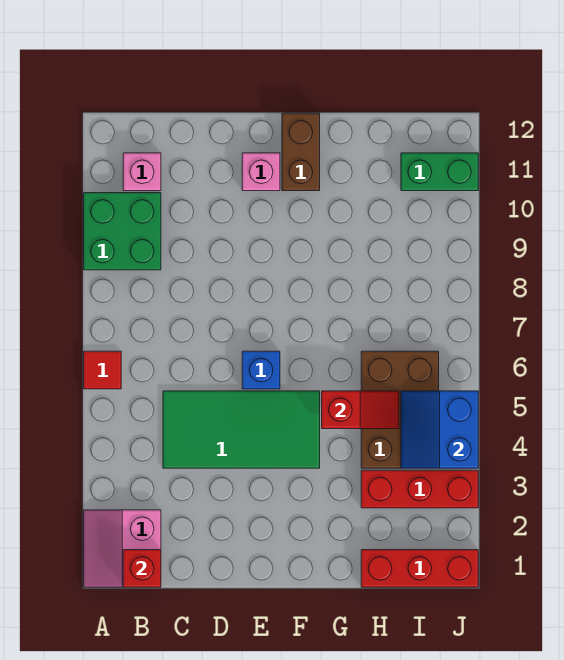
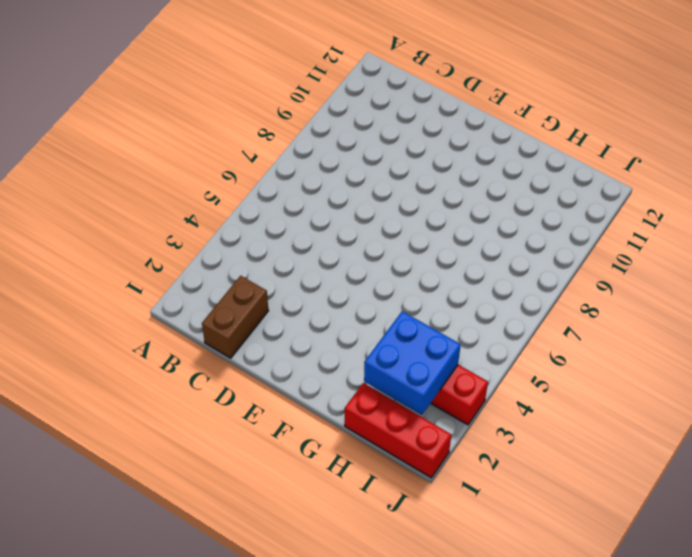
brown 1x2 brick [202,276,268,358] -> brown 1x2 brick moved to [282,113,320,191]
blue 2x2 brick [364,311,461,415] -> none
none -> pink 2x2 slope [84,510,161,587]
none -> red 1x1 tile [84,351,121,389]
none -> green 2x2 brick [84,193,161,270]

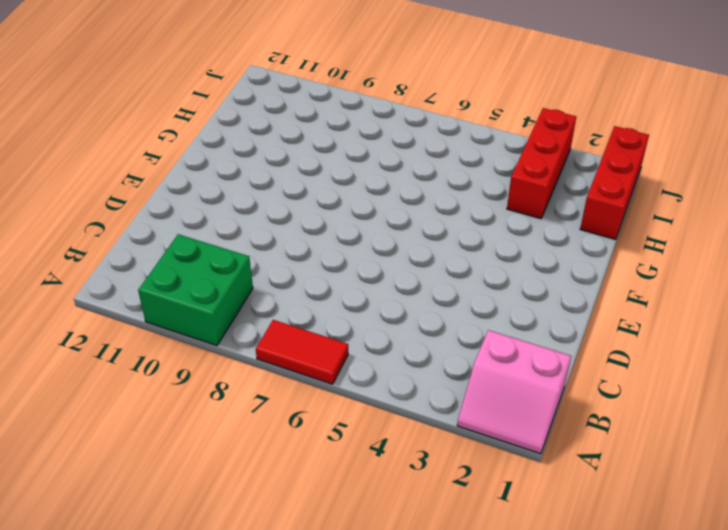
red 1x2 tile [256,320,348,384] -> red 1x1 tile [84,351,121,389]
none -> pink 1x1 brick [123,153,161,191]
none -> green 2x4 tile [163,391,320,468]
none -> blue 1x1 brick [242,351,280,389]

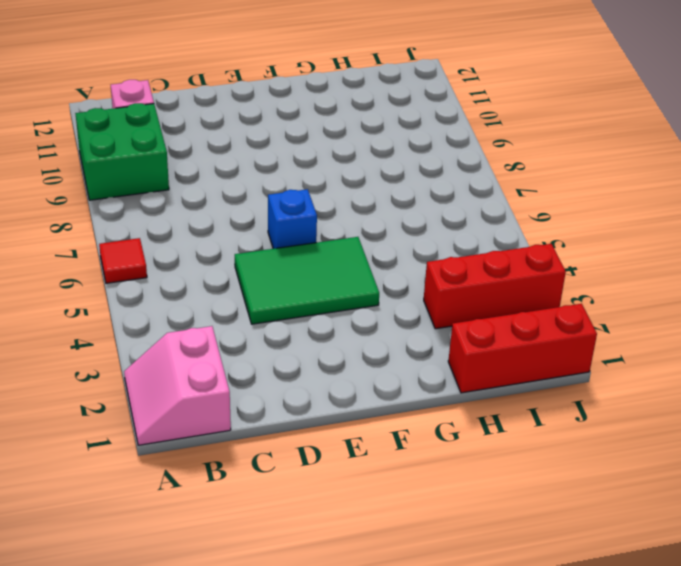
green 2x3 tile [235,237,379,324] -> green 2x4 tile [163,391,320,468]
none -> pink 1x1 brick [242,153,280,191]
none -> brown 1x2 brick [282,113,320,191]
none -> brown 2x3 brick [361,351,439,468]

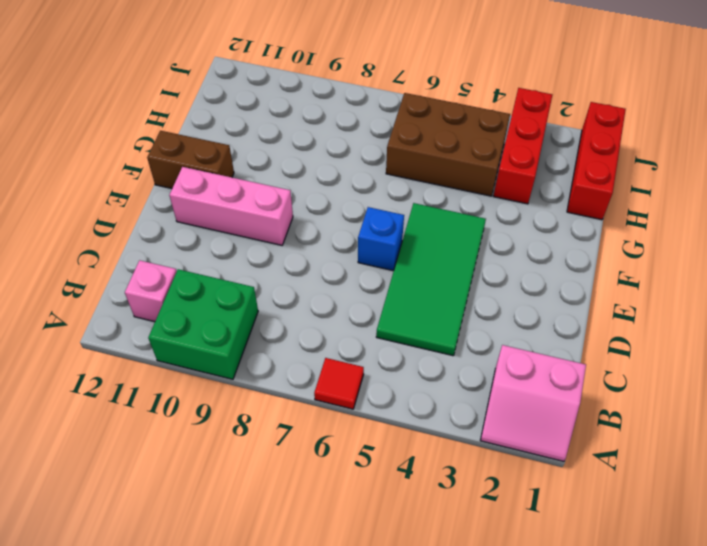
pink 1x3 brick [169,167,293,245] -> pink 1x1 brick [242,153,280,191]
none -> green 1x2 brick [401,153,478,191]
none -> red 1x1 brick [123,550,161,587]
none -> red 1x2 slope [322,391,399,429]

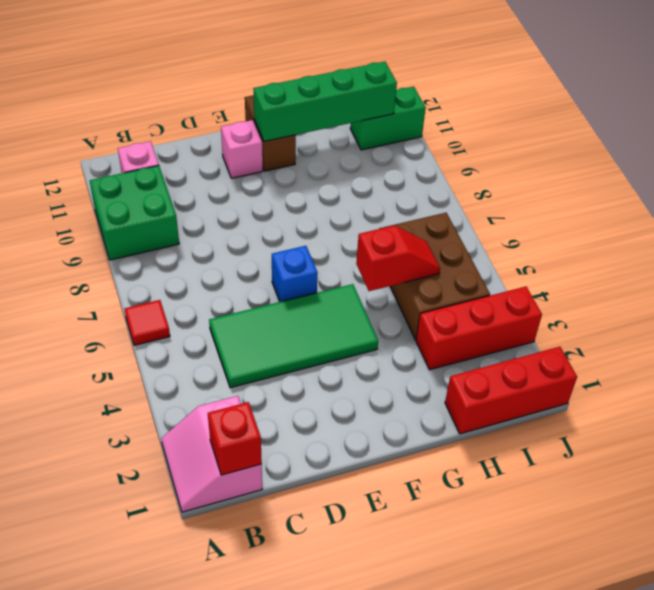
green 1x4 brick [253,62,397,141] -> none
none -> blue 2x2 slope [401,391,478,468]

